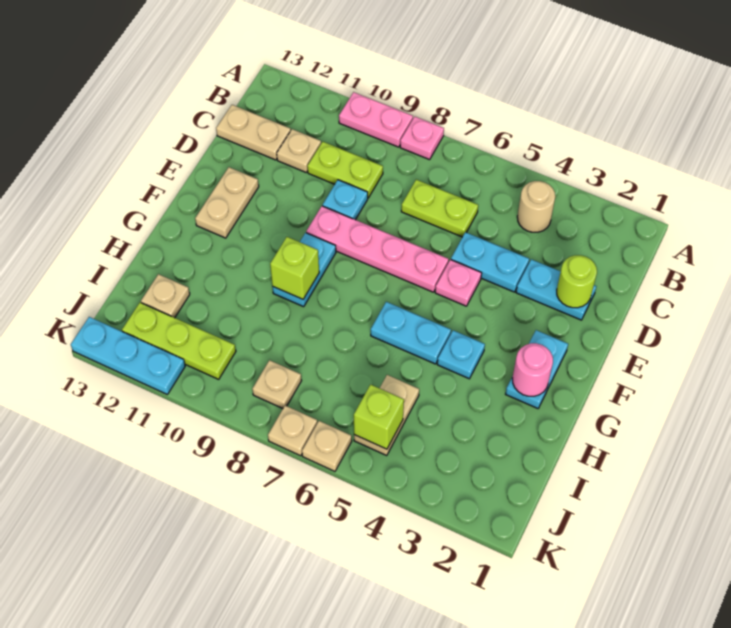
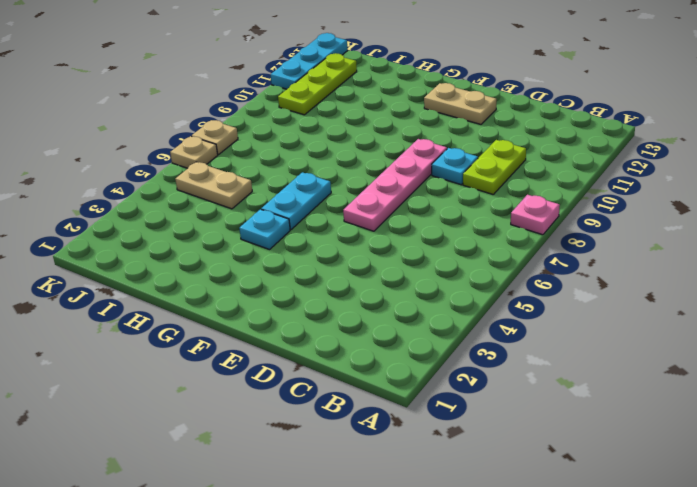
none -> pink 1x2 plate [339,92,413,147]
none -> tan 1x1 round brick [517,181,555,232]
none -> lime 1x2 plate [401,180,478,237]

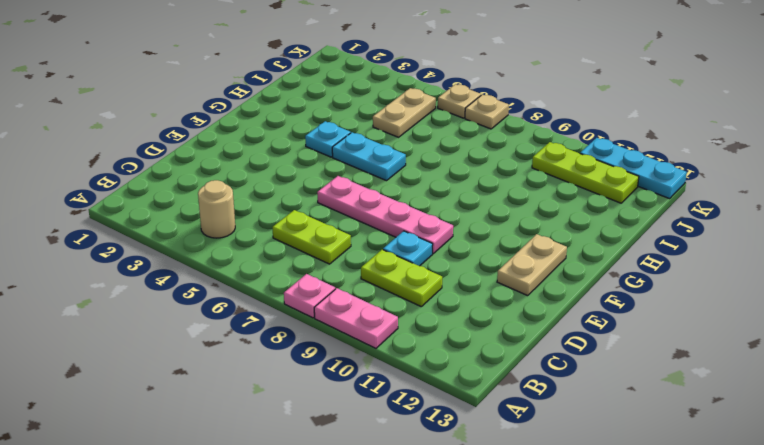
none -> tan 1x1 plate [277,129,321,172]
none -> tan 1x2 plate [216,105,291,160]
none -> cyan 1x2 plate [516,259,596,320]

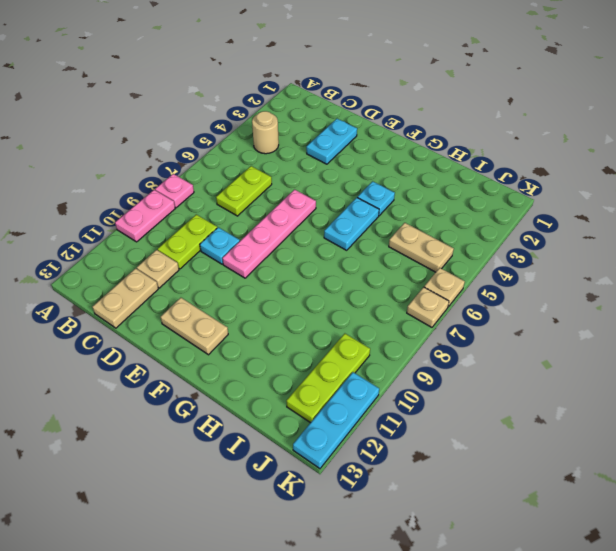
none -> cyan 1x2 plate [451,232,529,292]
none -> pink 1x1 plate [435,260,482,306]
none -> cyan 1x2 plate [506,330,568,408]

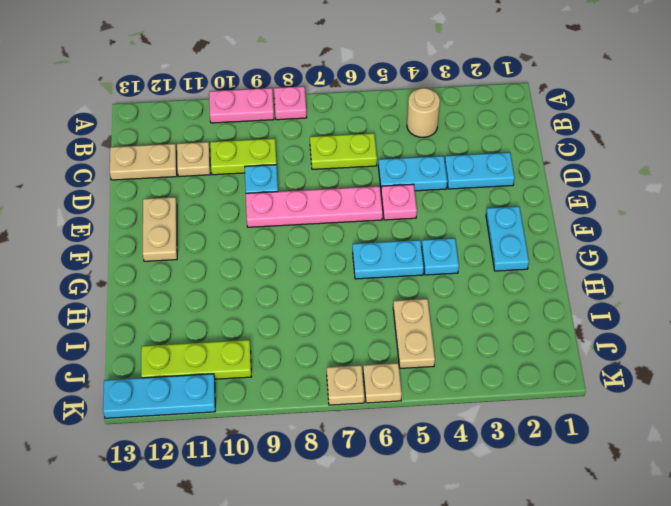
none -> cyan 1x2 plate [273,233,336,307]
none -> tan 1x1 plate [141,274,190,318]
none -> tan 1x1 plate [252,360,302,408]

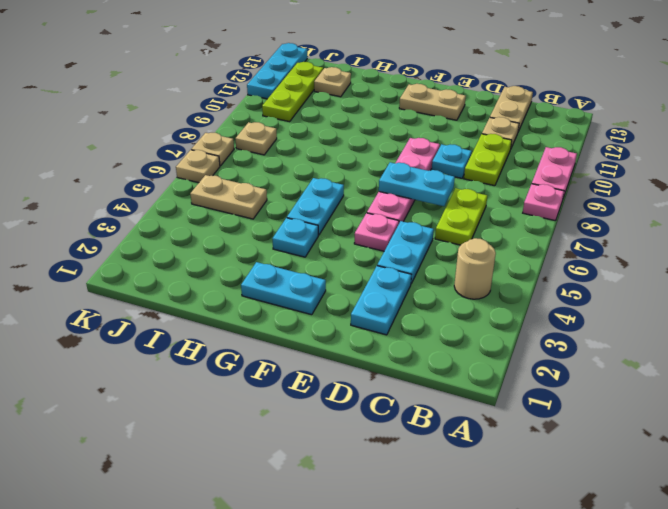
cyan 1x2 plate [379,162,455,206] -> cyan 1x2 plate moved to [273,233,336,307]
none -> lime 1x1 round brick [557,255,597,308]
none -> pink 1x1 round brick [512,343,553,396]
none -> lime 1x1 brick [270,237,319,299]

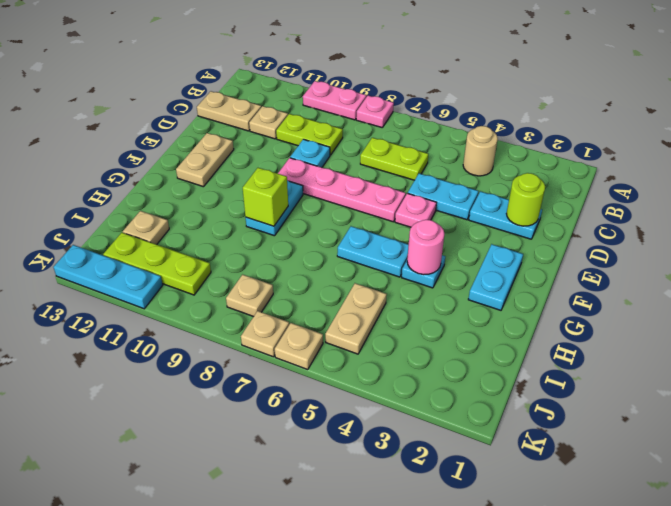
pink 1x1 round brick [407,220,444,275] -> pink 1x1 round brick moved to [512,343,553,396]
none -> lime 1x1 brick [354,385,404,449]

